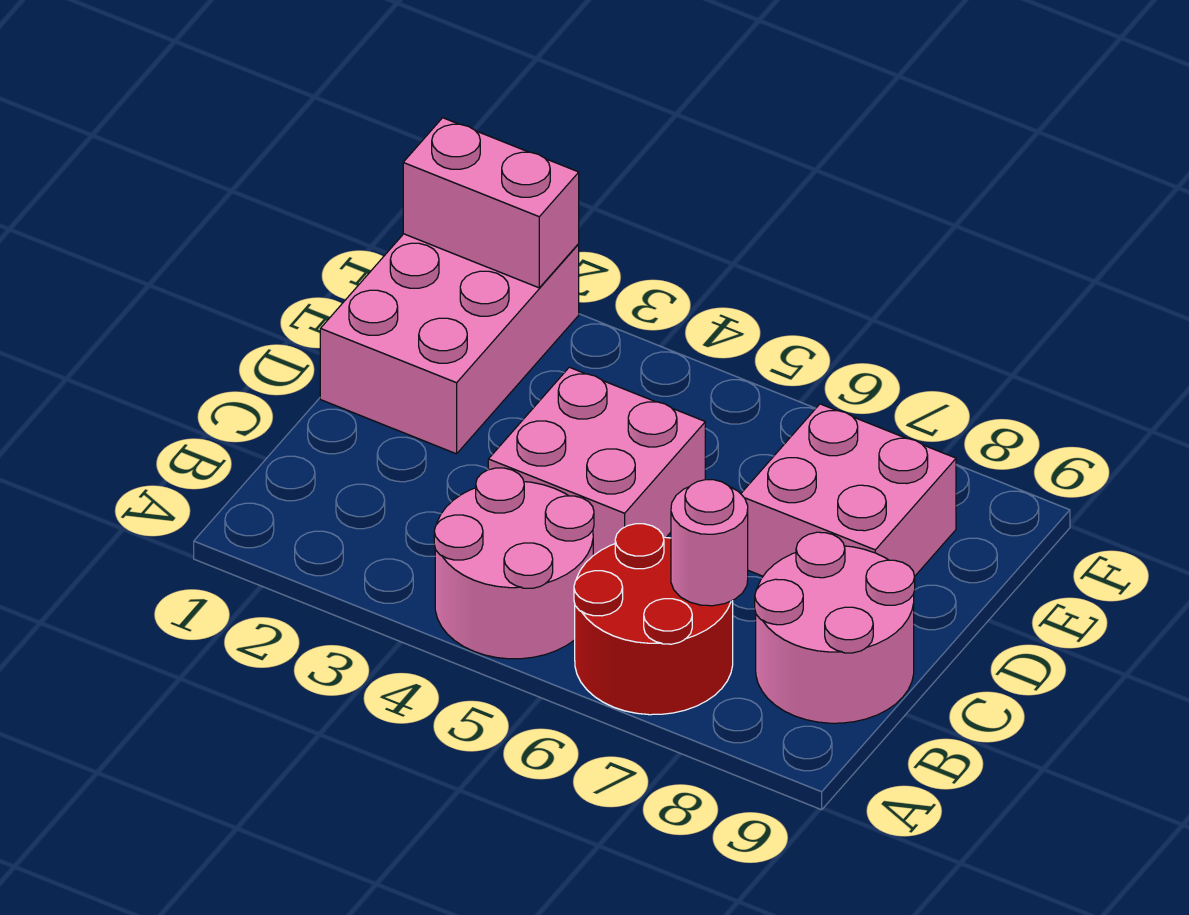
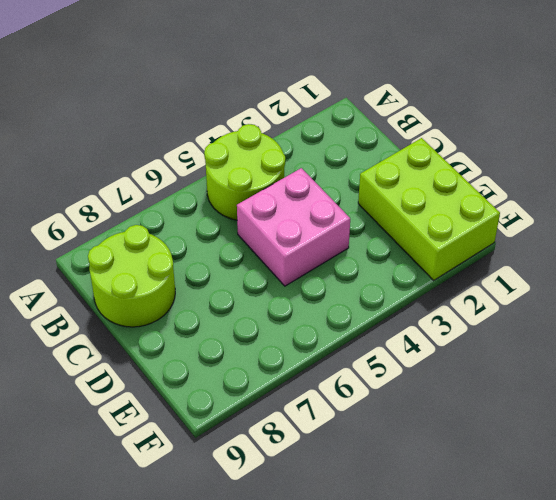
lime 2x2 round brick [204,124,285,220] -> pink 2x2 round brick [434,468,594,659]
lime 2x2 round brick [88,225,175,327] -> pink 2x2 round brick [755,532,915,723]
lime 2x3 brick [358,138,500,280] -> pink 2x3 brick [320,234,579,454]
none -> red 2x2 round brick [574,524,733,715]
none -> pink 2x2 brick [741,404,956,576]

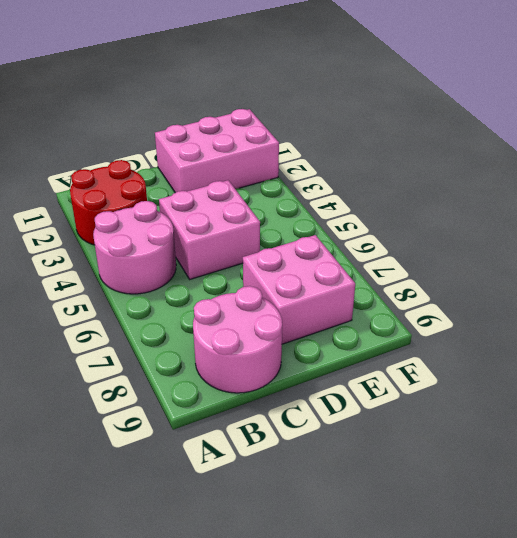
red 2x2 round brick [70,160,147,245] -> red 2x2 round brick moved to [574,524,733,715]
none -> pink 1x1 round brick [671,480,748,606]
none -> pink 1x2 brick [403,118,579,288]

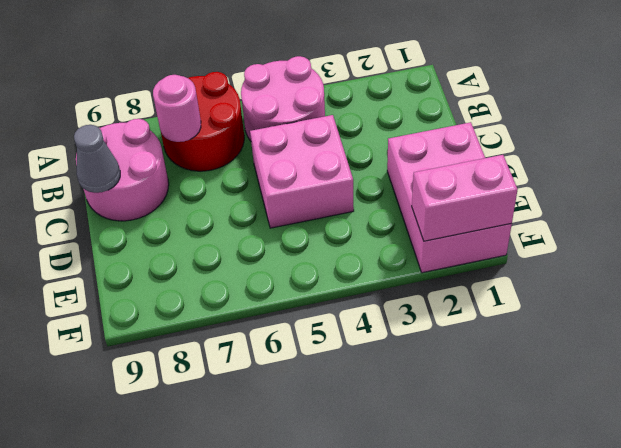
grey 1x1 cone [74,125,120,193] -> none
none -> pink 2x2 brick [741,404,956,576]

